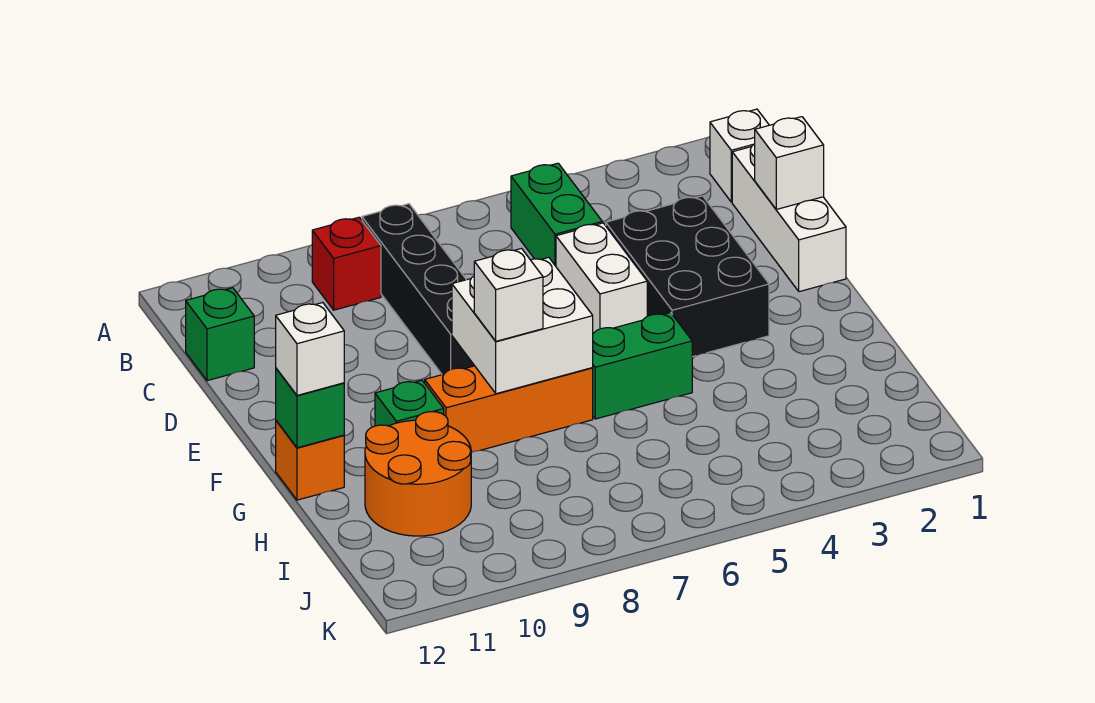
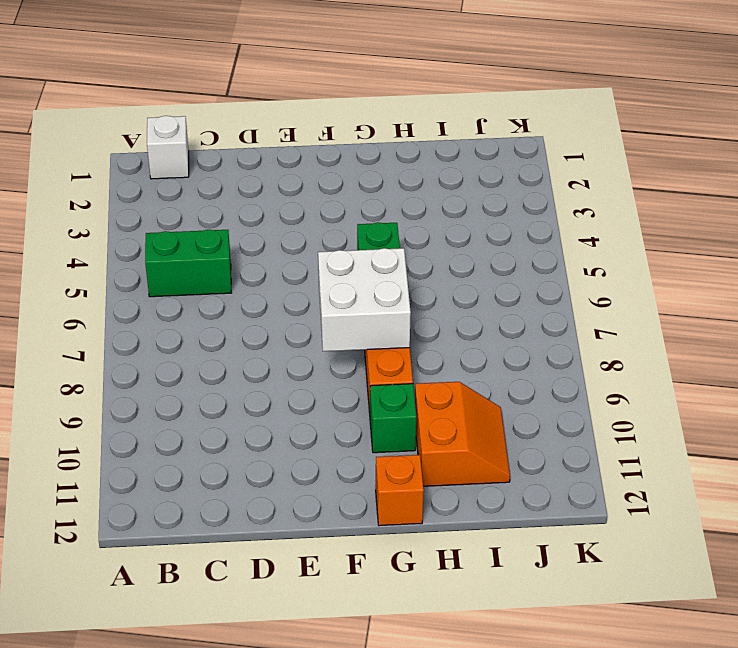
orange 2x2 slope [415,382,510,486] -> orange 2x2 round brick [365,412,471,536]
none -> black 1x4 brick [362,204,474,375]
none -> red 1x1 brick [312,217,381,310]
none -> white 1x3 brick [732,144,846,292]

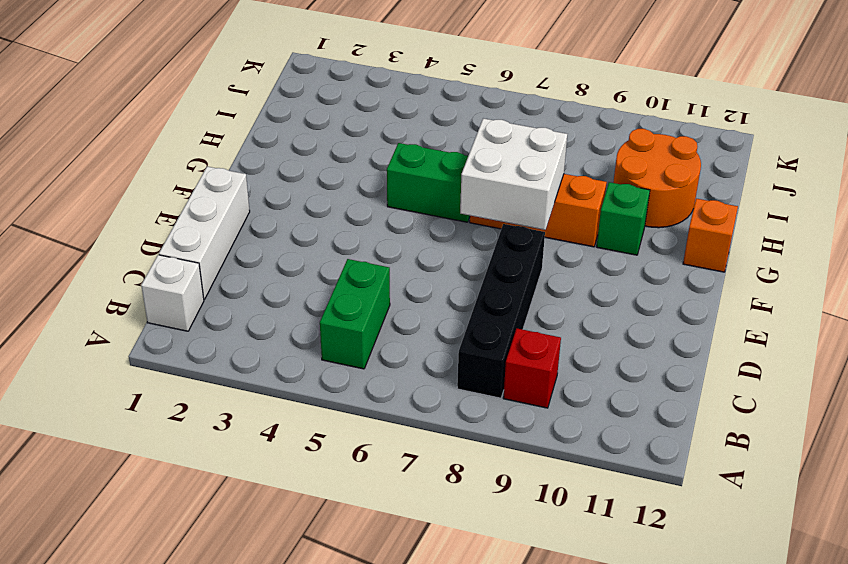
none -> green 1x1 brick [186,288,254,381]
none -> black 2x3 brick [606,196,769,357]
none -> white 1x2 brick [556,223,647,333]

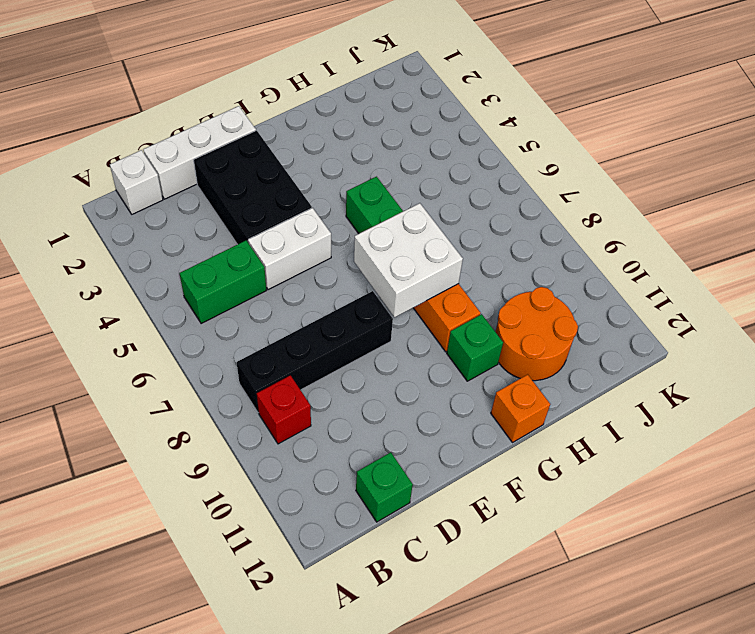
black 2x3 brick [194,131,312,244] -> black 2x3 brick turned to [606,196,769,357]
none -> white 1x1 brick [755,117,824,209]
none -> green 1x1 brick [276,368,344,448]
none -> white 1x1 brick [474,249,543,341]

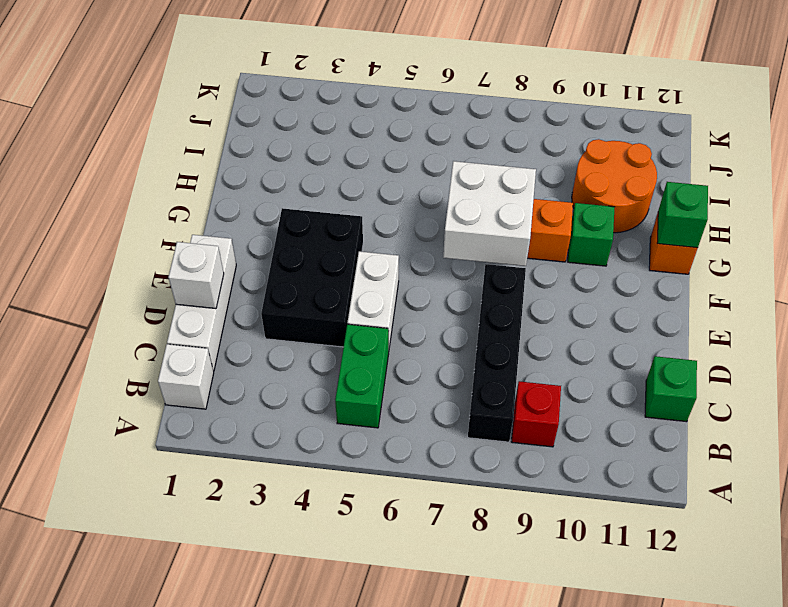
none -> green 1x2 brick [593,313,692,419]
none -> white 1x1 brick [474,249,543,341]
none -> white 1x1 brick [276,303,344,395]

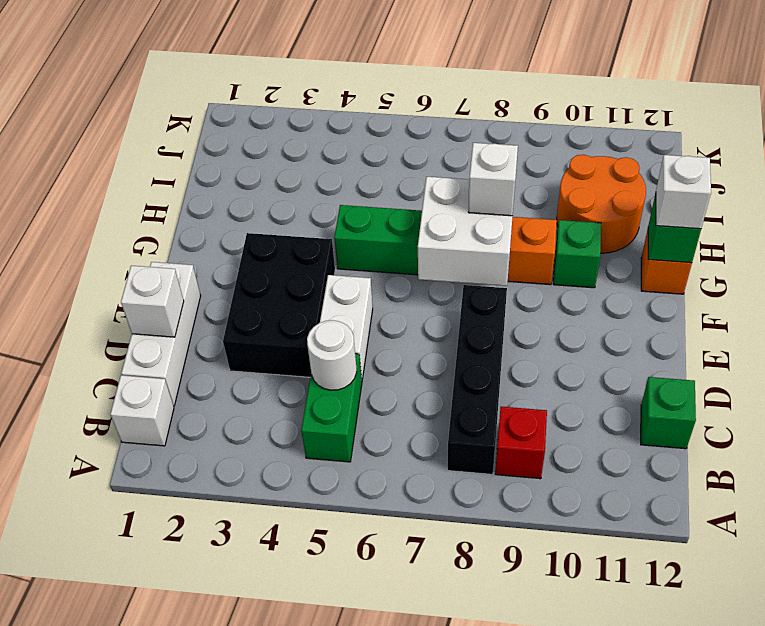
white 1x1 round brick [307,320,357,390] -> none

